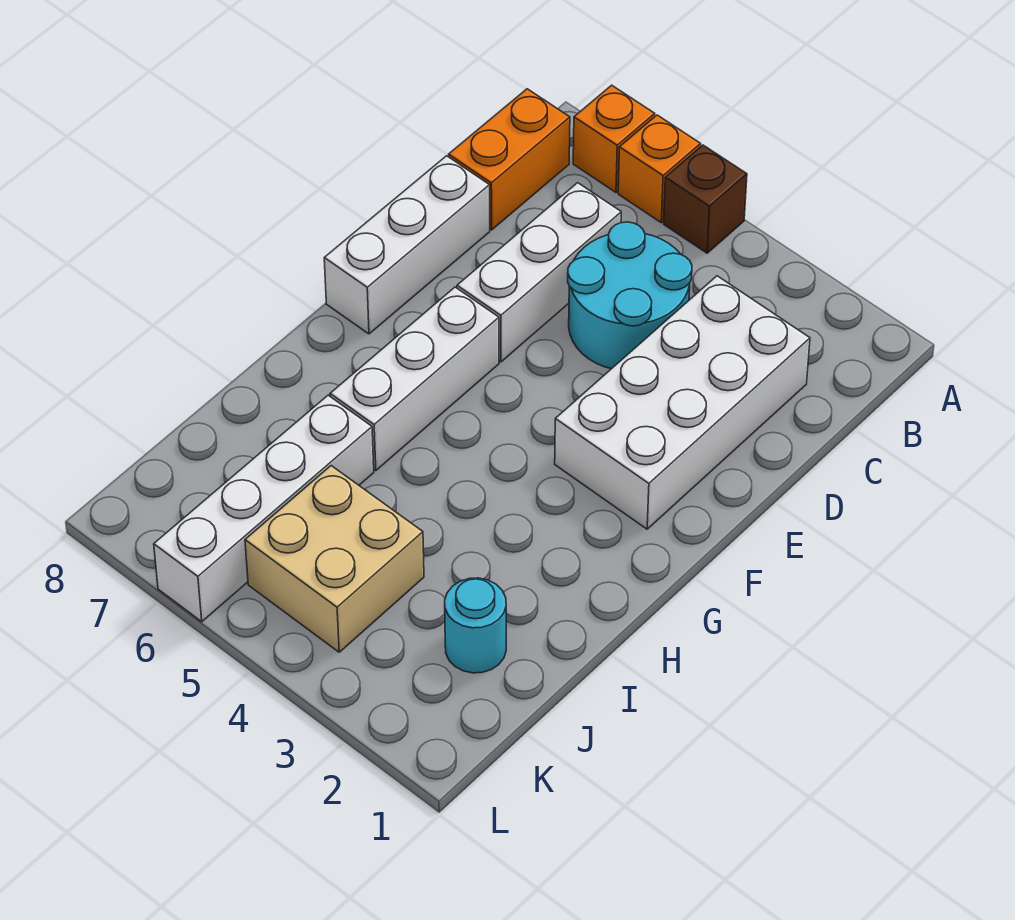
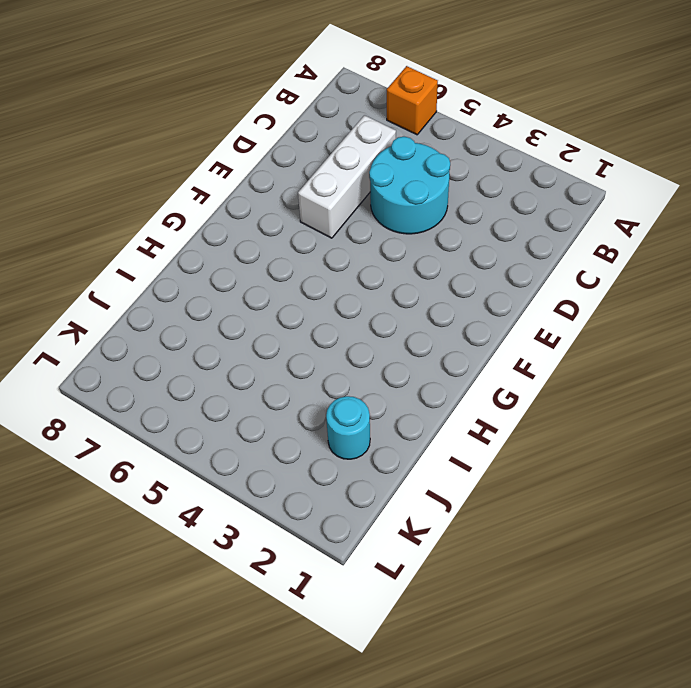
none -> brown 1x1 brick [664,145,747,253]
none -> orange 1x1 brick [573,85,655,192]
none -> orange 1x2 brick [449,89,570,230]

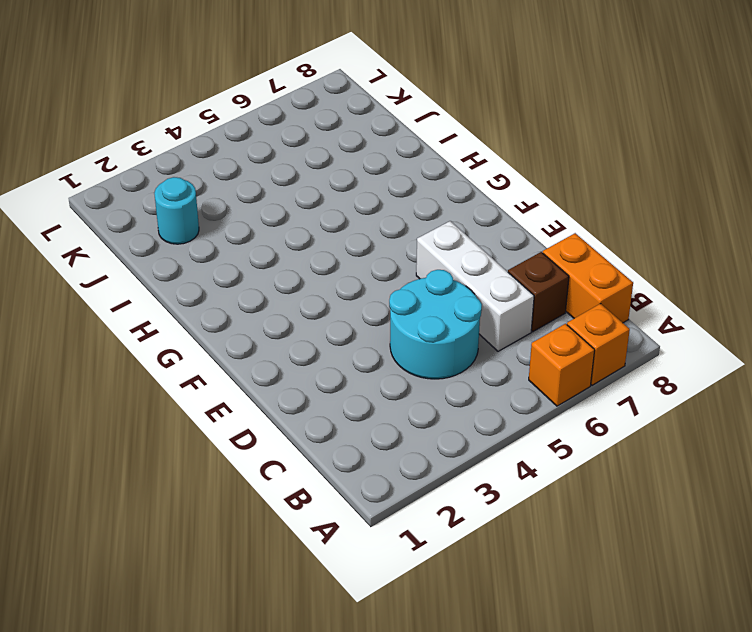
brown 1x1 brick [508,252,569,332] -> brown 1x1 brick moved to [664,145,747,253]
none -> white 2x4 brick [555,276,810,529]
none -> white 1x3 brick [324,156,490,334]
none -> white 1x3 brick [330,287,499,470]

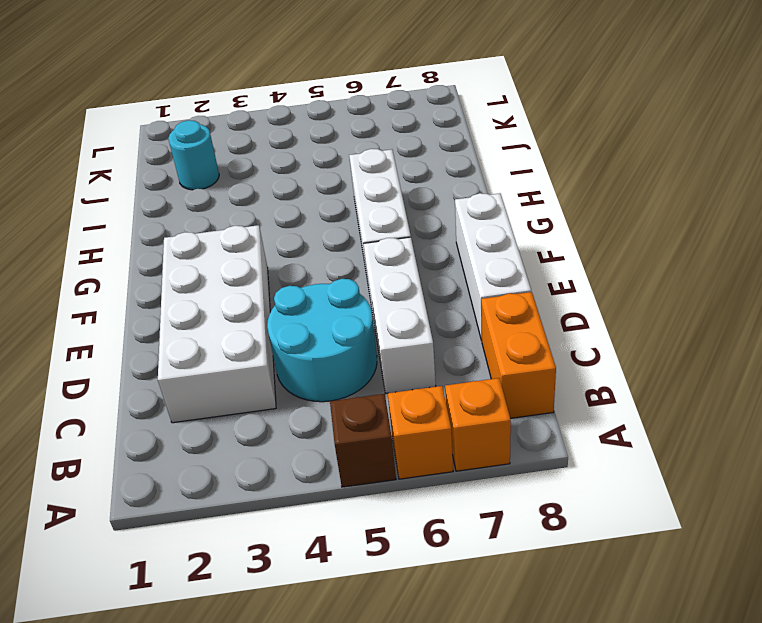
none -> white 1x4 brick [154,395,374,622]
none -> tan 2x2 brick [245,466,424,652]

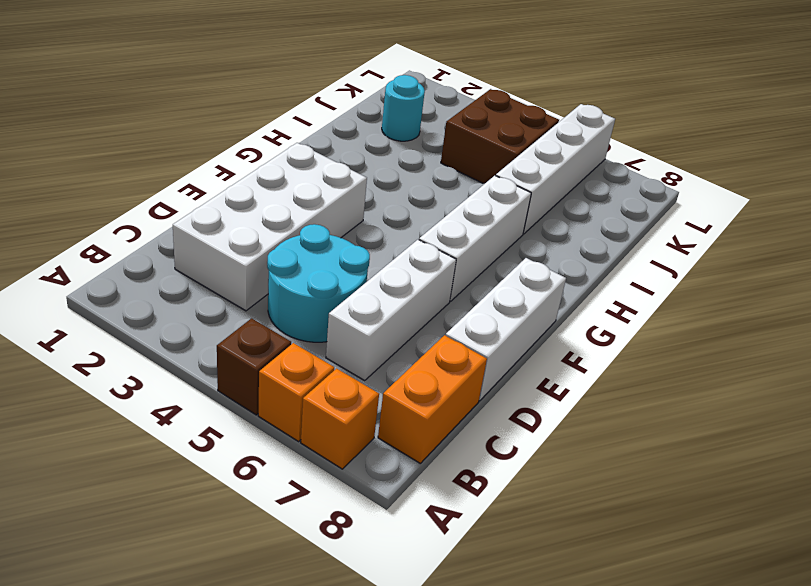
brown 2x2 brick [441,89,559,184] -> tan 2x2 brick [245,466,424,652]

